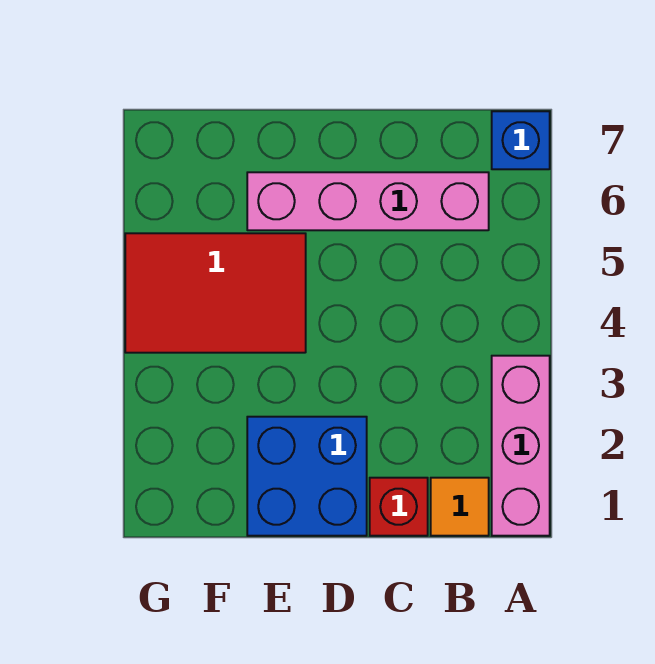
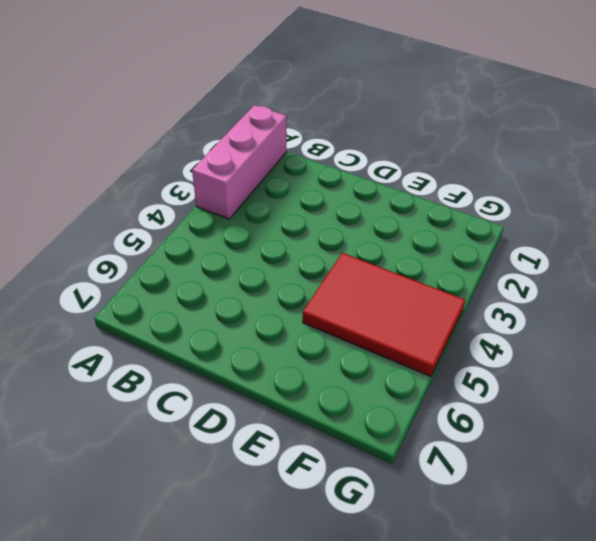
none -> blue 1x1 brick [492,111,550,169]
none -> orange 1x1 tile [431,478,489,536]

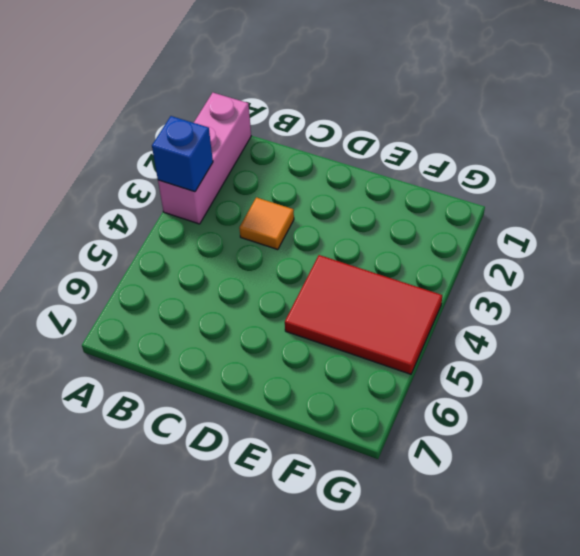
blue 1x1 brick [152,116,213,192] -> blue 1x1 brick moved to [492,111,550,169]
orange 1x1 tile [239,197,294,250] -> orange 1x1 tile moved to [431,478,489,536]
none -> pink 1x4 brick [247,172,489,230]
none -> red 1x1 brick [370,478,428,536]

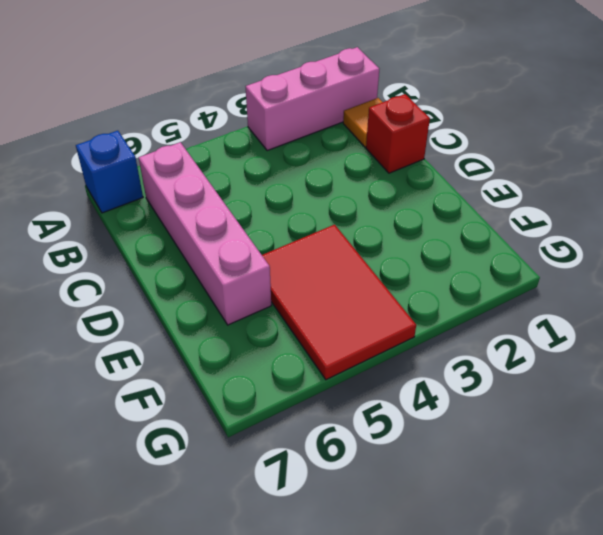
none -> blue 2x2 brick [247,417,367,536]

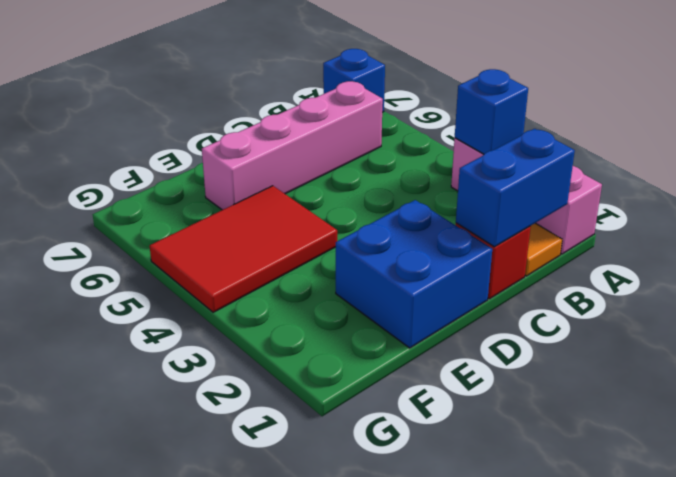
blue 1x1 brick [455,69,528,154] -> none
blue 1x2 brick [456,129,575,247] -> none

